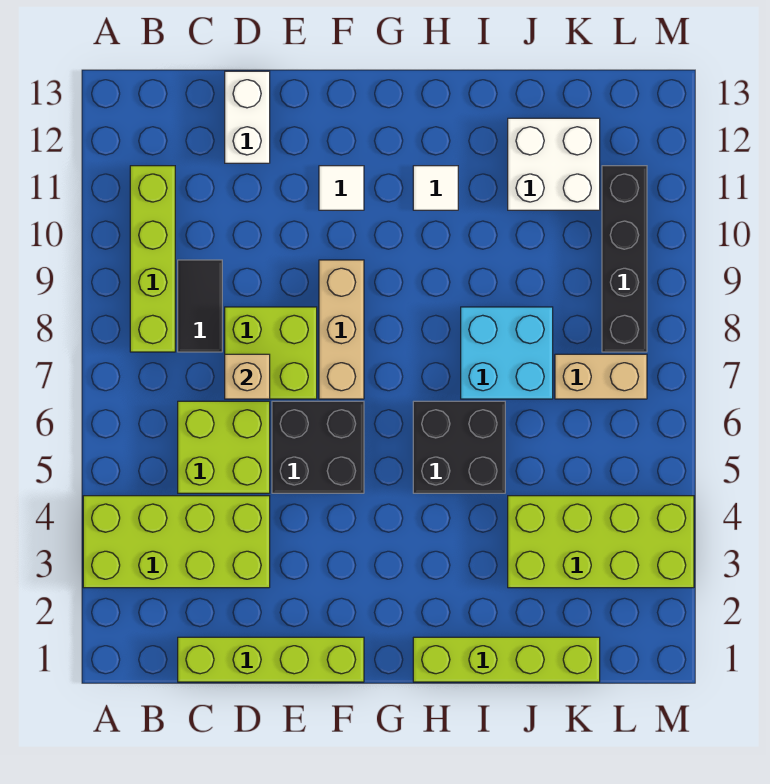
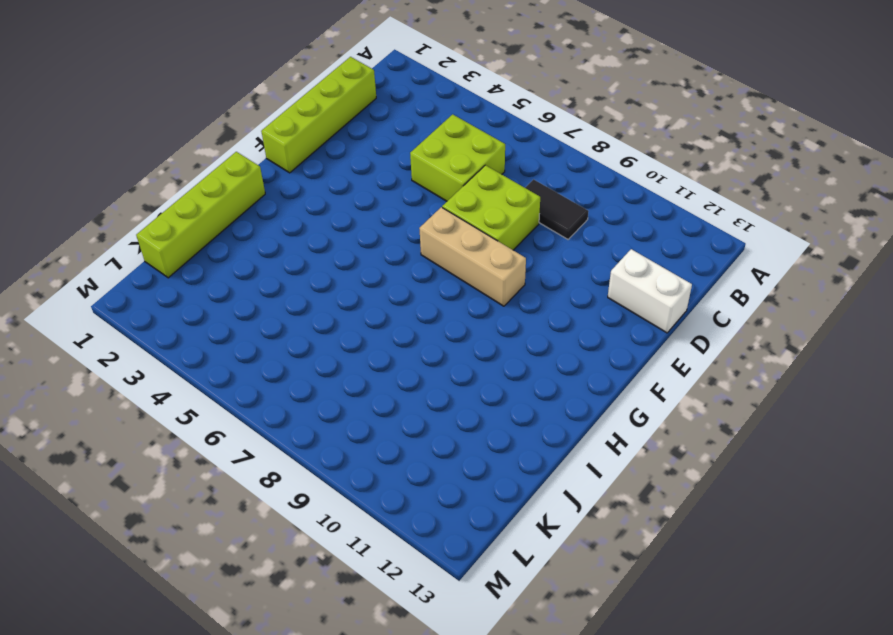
none -> lime 2x4 brick [83,496,270,588]
none -> lime 1x4 brick [130,166,175,352]
none -> black 2x2 brick [272,401,364,493]

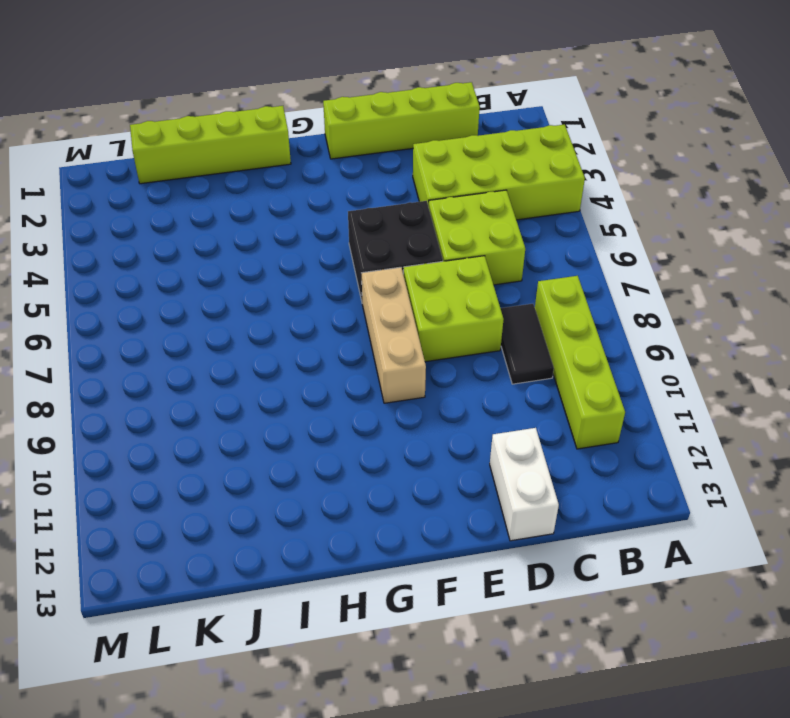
none -> white 1x1 tile [319,166,364,210]
none -> black 2x2 brick [413,401,505,493]
none -> white 1x1 tile [413,166,458,210]

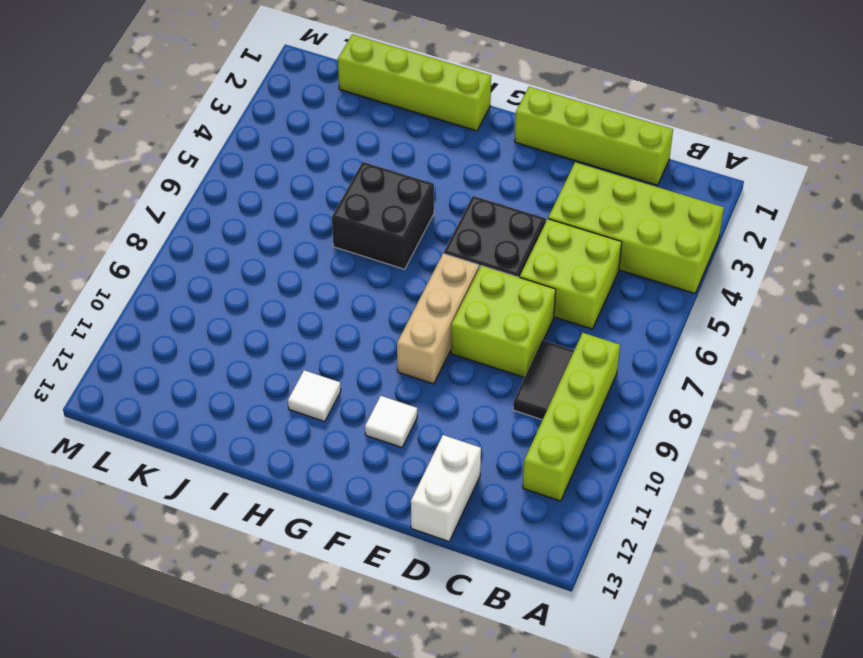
none -> cyan 2x2 brick [461,307,553,399]
none -> lime 2x4 brick [508,496,694,588]
none -> white 2x2 brick [508,118,600,210]

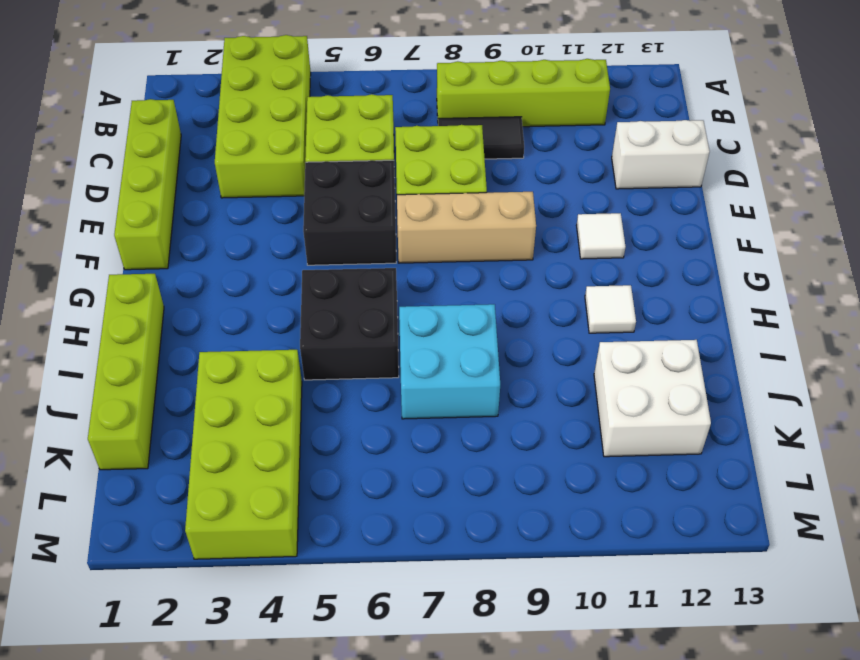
none -> tan 1x2 brick [555,354,647,399]
none -> black 1x4 brick [602,166,647,352]
none -> tan 1x1 brick [225,354,270,399]

